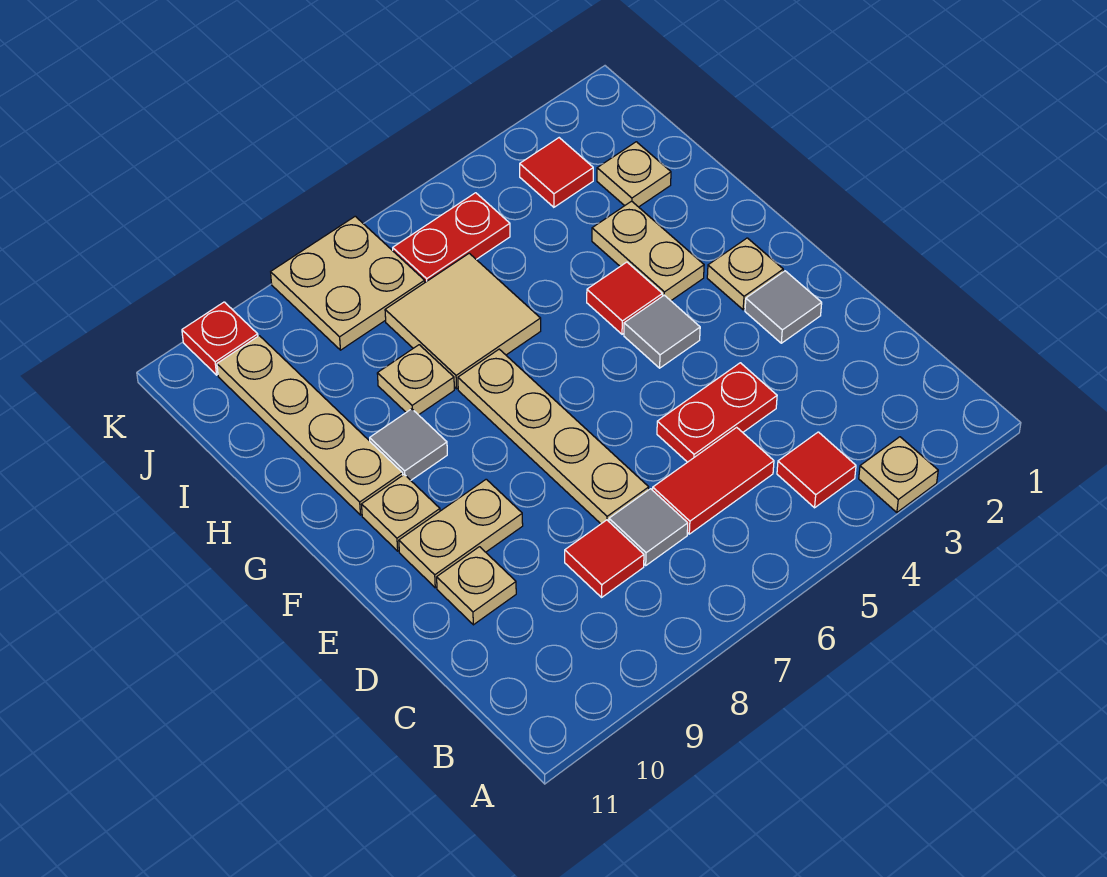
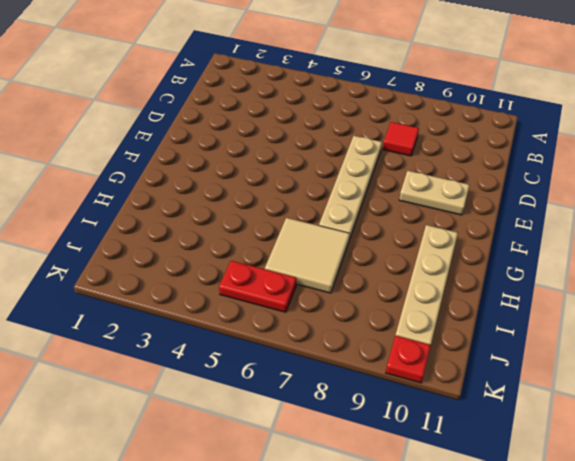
none -> tan 1x1 plate [859,437,938,513]
none -> red 1x1 tile [777,432,856,508]
none -> red 1x2 tile [653,427,774,534]

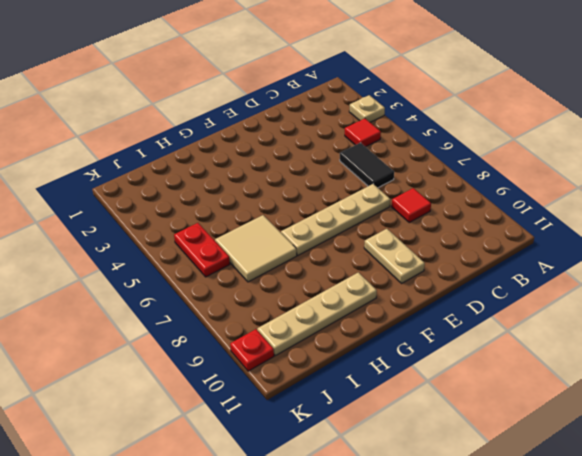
black 1x2 tile [340,143,394,188] -> red 1x2 tile [653,427,774,534]
none -> grey 1x1 tile [609,489,688,565]
none -> red 1x2 plate [657,363,777,462]
none -> tan 1x1 plate [437,547,516,625]

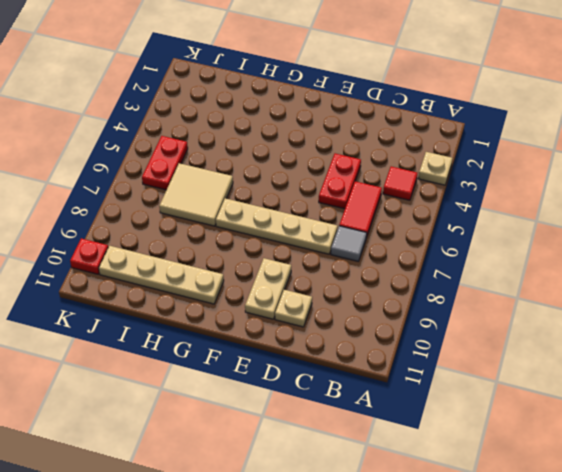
none -> red 1x1 tile [565,520,644,597]
none -> grey 1x1 tile [745,271,822,343]
none -> tan 1x1 plate [707,238,783,310]

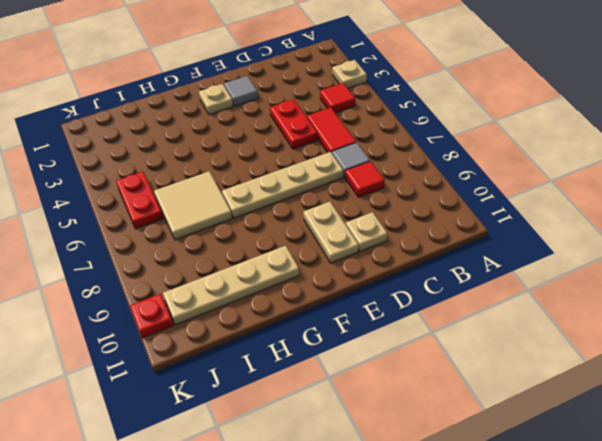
none -> grey 1x1 tile [624,295,700,368]
none -> tan 1x1 plate [362,475,440,551]
none -> tan 1x2 plate [592,201,704,301]

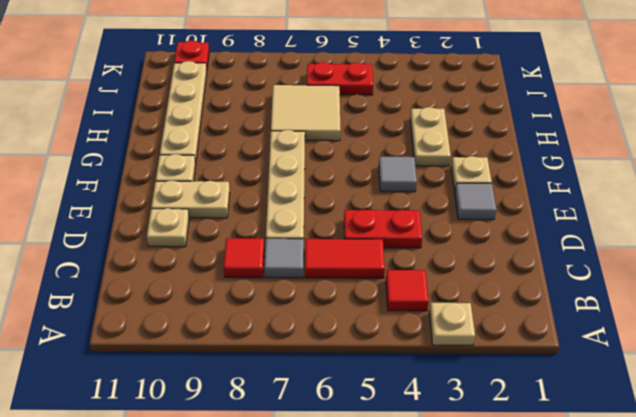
none -> red 1x1 tile [587,262,662,334]
none -> grey 1x1 tile [370,409,447,480]
none -> tan 1x1 plate [377,345,454,415]

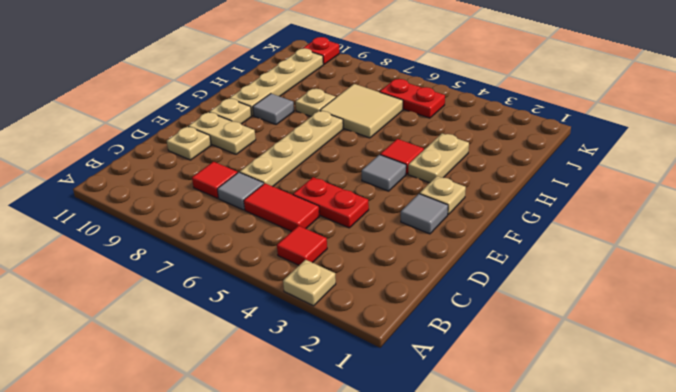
none -> tan 1x1 plate [597,142,671,207]
none -> red 1x1 tile [520,138,593,207]
none -> tan 2x2 plate [271,216,425,350]

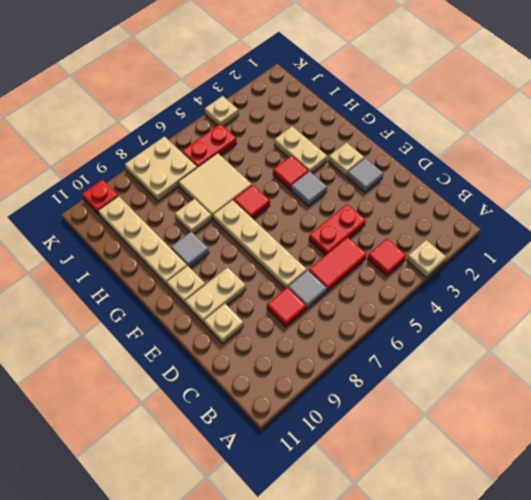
red 1x1 tile [234,185,270,219] -> red 1x1 tile moved to [520,138,593,207]
tan 1x1 plate [205,96,239,126] -> tan 1x1 plate moved to [597,142,671,207]

